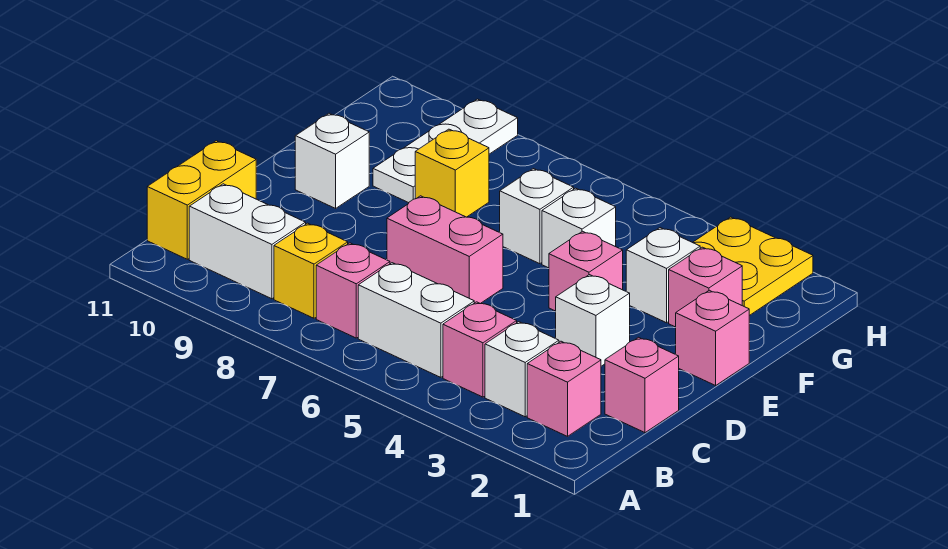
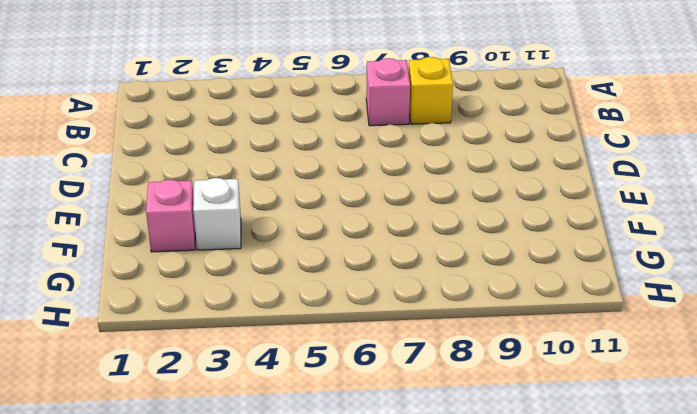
none -> pink 1x1 brick [527,341,601,436]
none -> white 1x1 brick [485,322,559,417]
none -> pink 1x1 brick [443,302,517,397]

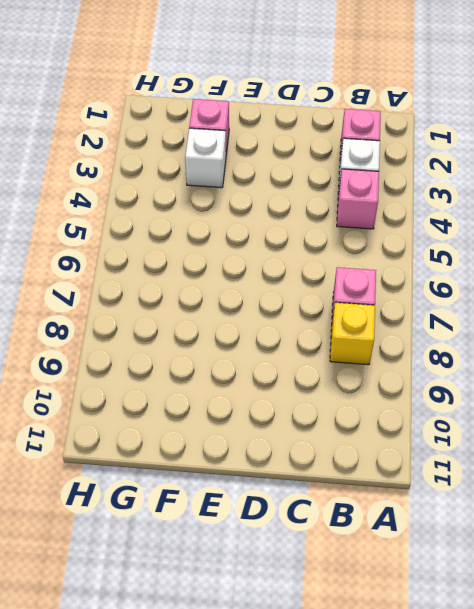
none -> white 1x2 brick [358,263,474,377]
none -> white 1x2 brick [189,184,306,299]
none -> yellow 1x2 brick [147,141,256,259]

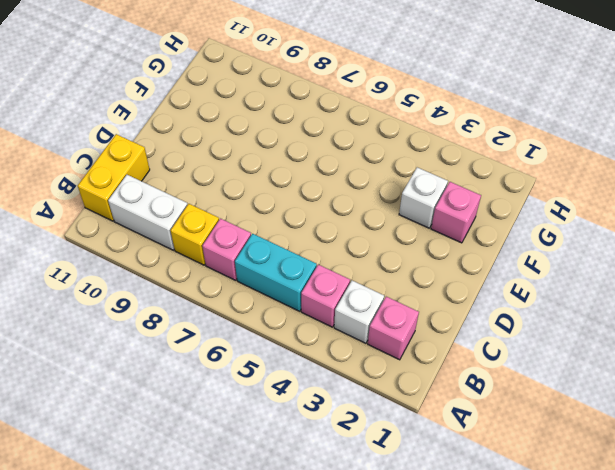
cyan 1x2 brick [235,234,317,311] -> white 1x2 brick [358,263,474,377]
none -> pink 1x1 brick [605,337,679,433]
none -> white 1x1 brick [556,275,630,366]
none -> pink 1x2 brick [387,196,503,304]

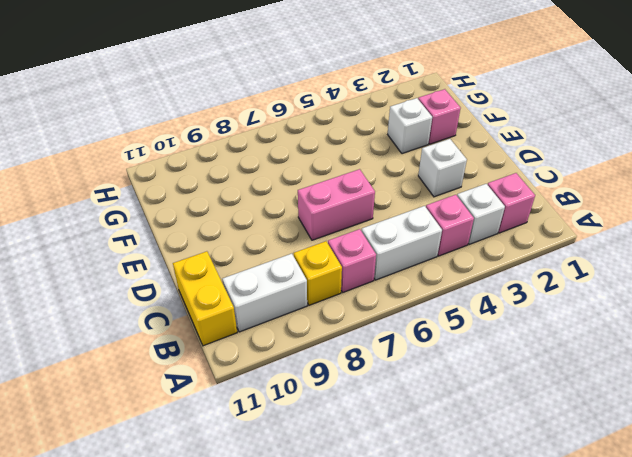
none -> pink 1x1 brick [605,337,679,433]
none -> pink 1x1 brick [676,290,749,385]
none -> pink 1x1 brick [549,231,623,311]

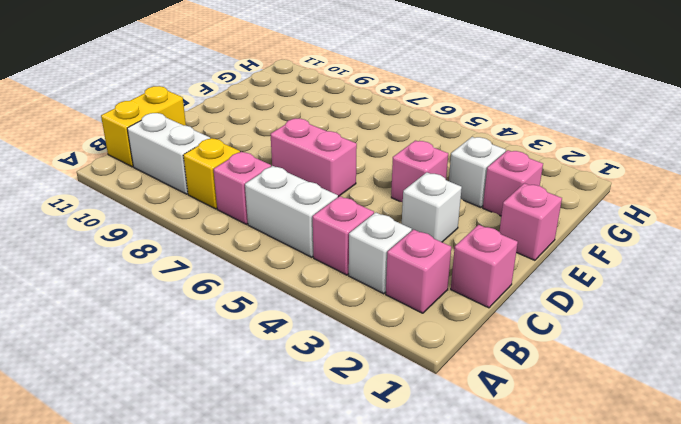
none -> white 1x1 brick [295,113,369,208]
none -> white 1x1 brick [542,188,616,268]
none -> white 1x1 brick [500,169,574,264]

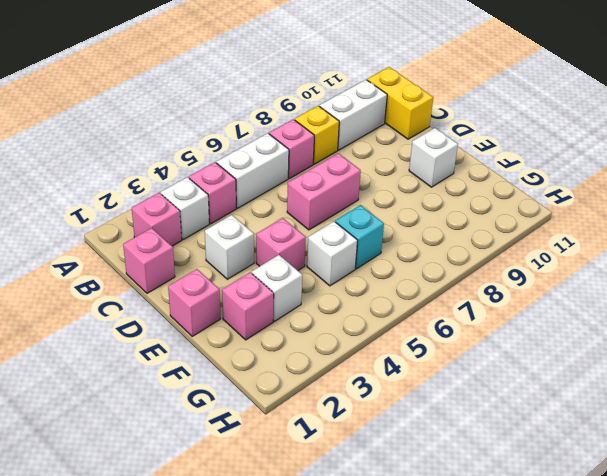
cyan 1x1 brick [335,205,384,269] -> white 1x1 brick [500,169,574,264]
none -> yellow 1x1 brick [415,129,489,217]
none -> white 1x3 plate [373,99,518,203]
none -> yellow 2x2 plate [693,217,813,316]

